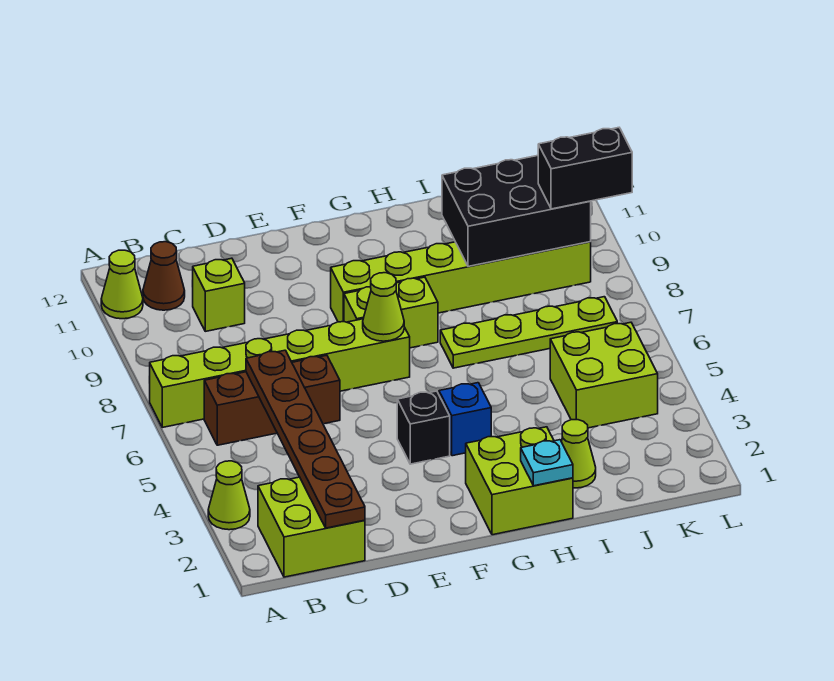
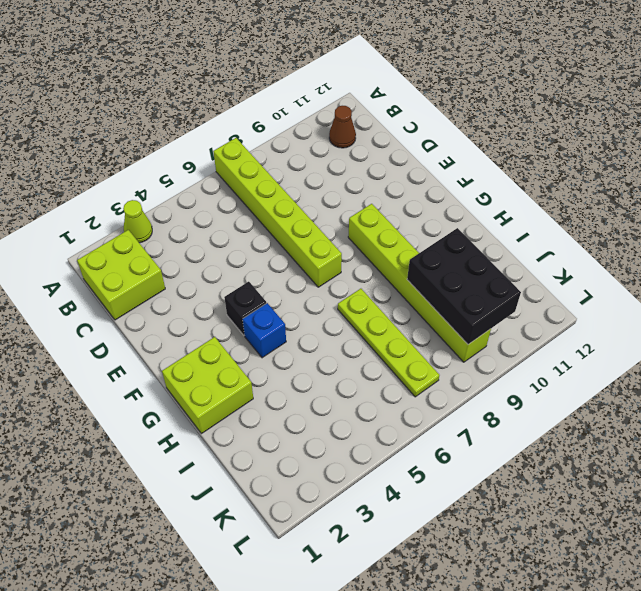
none -> lime 1x1 cone [101,250,143,319]
none -> brown 1x3 brick [204,355,340,445]
none -> lime 1x1 brick [192,258,245,331]

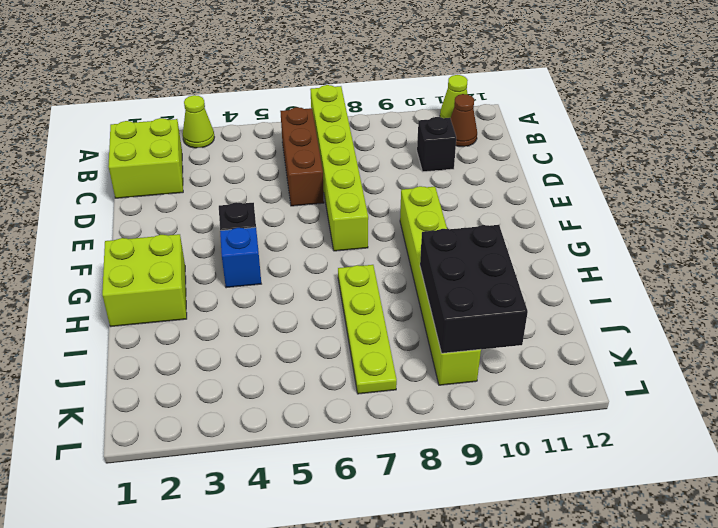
black 1x1 brick [417,117,456,172] -> lime 1x1 brick [192,258,245,331]
none -> lime 1x2 brick [344,277,438,348]
none -> lime 1x1 cone [561,420,596,488]
none -> lime 2x2 brick [550,322,658,428]

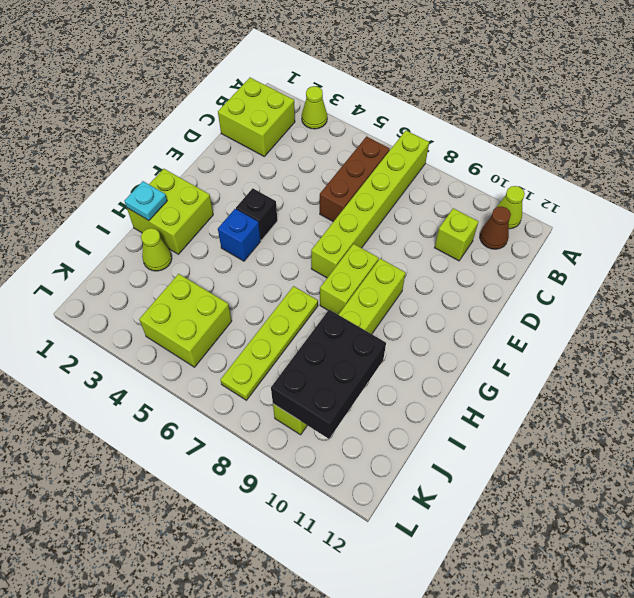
none -> brown 1x6 plate [246,350,365,528]
none -> lime 1x1 cone [363,273,404,341]
none -> black 1x2 brick [538,128,632,209]

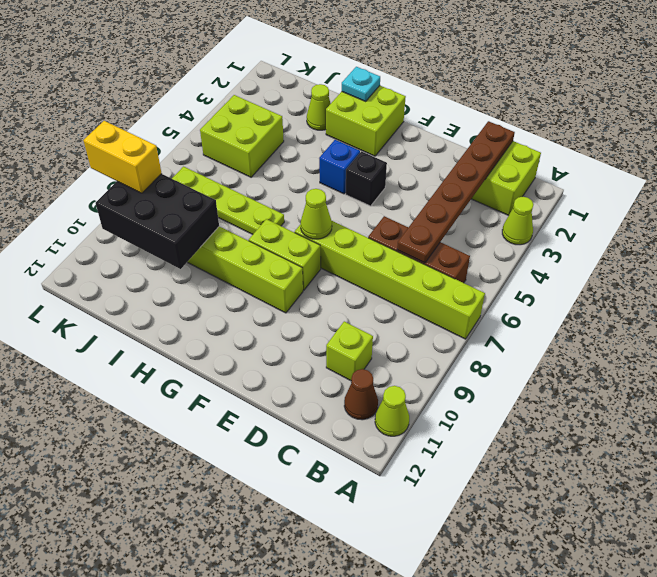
yellow 1x2 brick [83,121,162,193] -> black 1x2 brick [538,128,632,209]

